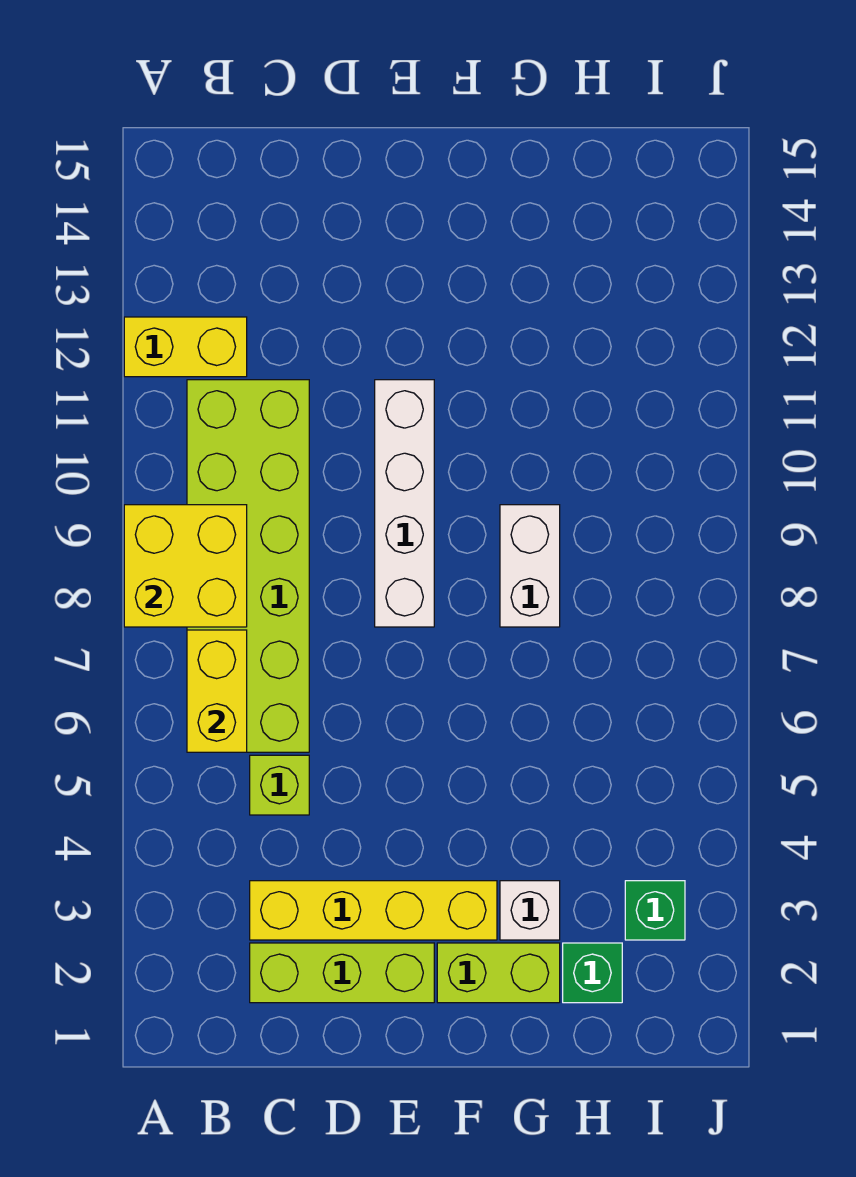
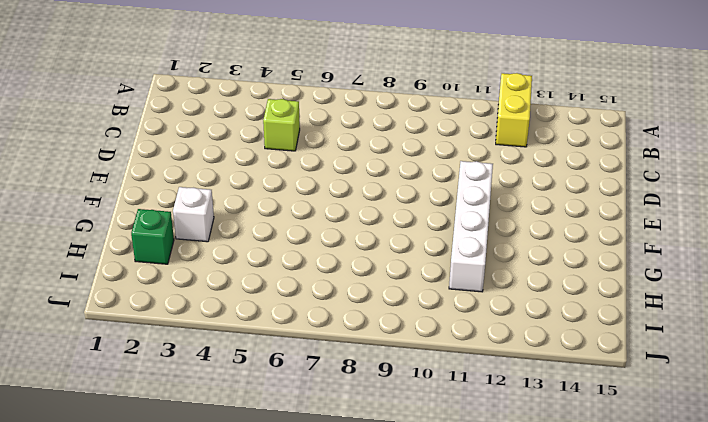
white 1x4 brick [449,161,493,292] -> white 1x4 brick turned to [375,380,434,627]
none -> lime 2x6 brick [187,380,309,752]
none -> lime 1x3 brick [250,943,434,1003]
none -> yellow 1x4 brick [250,881,497,940]

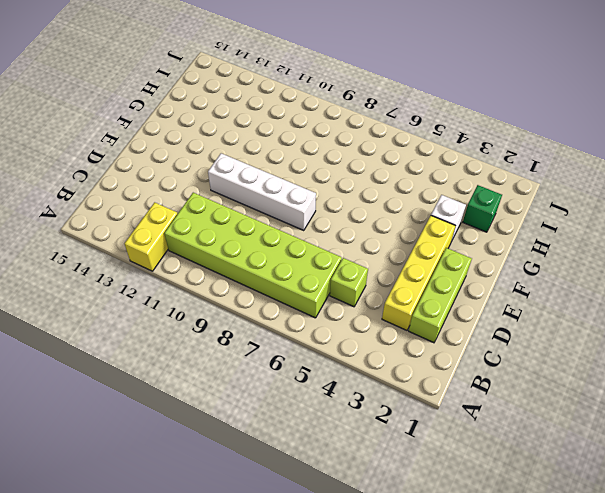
none -> lime 1x2 brick [437,943,560,1003]
none -> white 1x2 brick [500,505,560,627]
none -> green 1x1 brick [625,881,685,940]

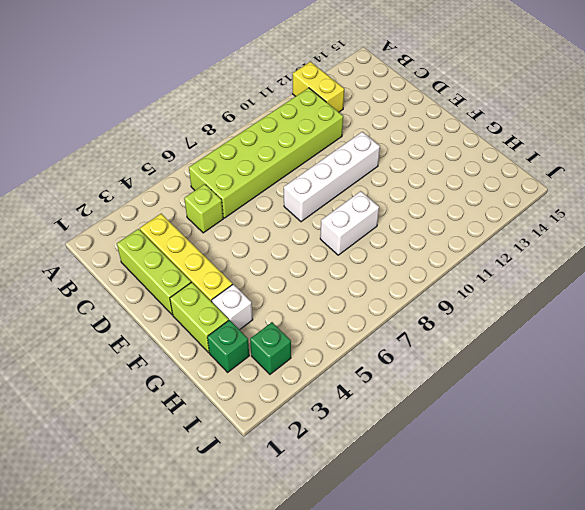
none -> yellow 2x2 brick [124,505,247,627]
none -> yellow 1x2 brick [187,630,247,752]

